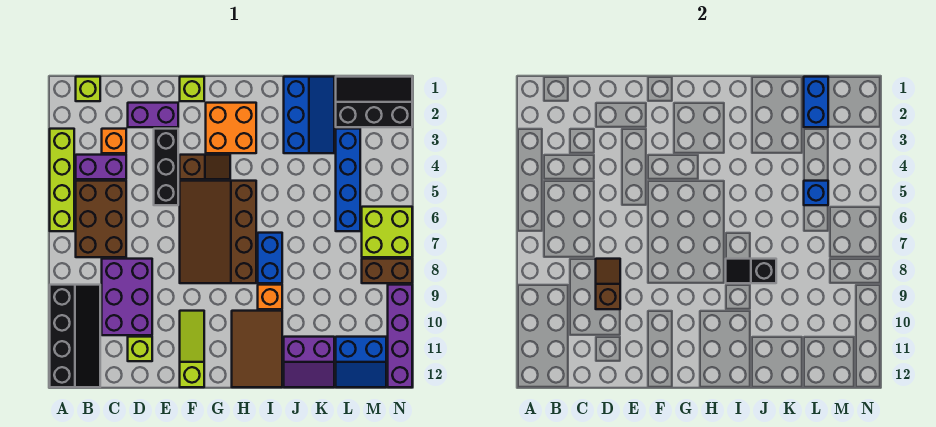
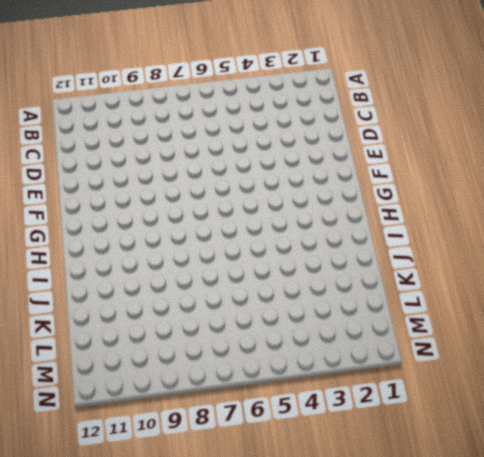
none -> lime 1x4 brick [50,129,74,231]
none -> black 2x4 slope [50,285,100,387]
none -> lime 1x1 brick [76,77,100,101]
none -> purple 1x2 brick [76,155,126,179]

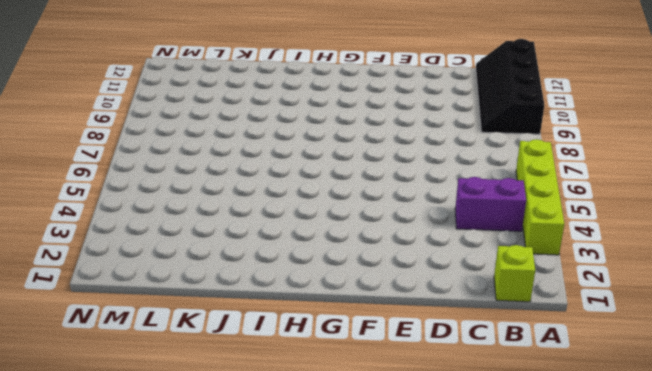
none -> brown 2x3 brick [76,181,126,257]
none -> orange 1x1 brick [102,129,126,153]
none -> purple 2x3 brick [102,259,152,335]
none -> purple 1x2 brick [128,103,178,127]

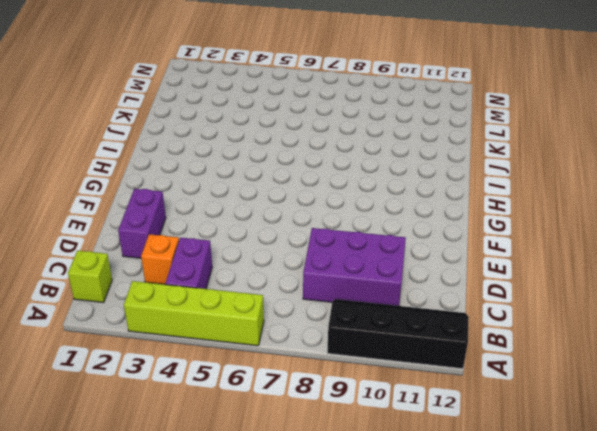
none -> brown 2x3 brick [76,181,126,257]
none -> lime 1x1 brick [128,337,152,361]
none -> black 1x3 brick [154,129,178,205]
none -> lime 1x1 brick [180,77,204,101]

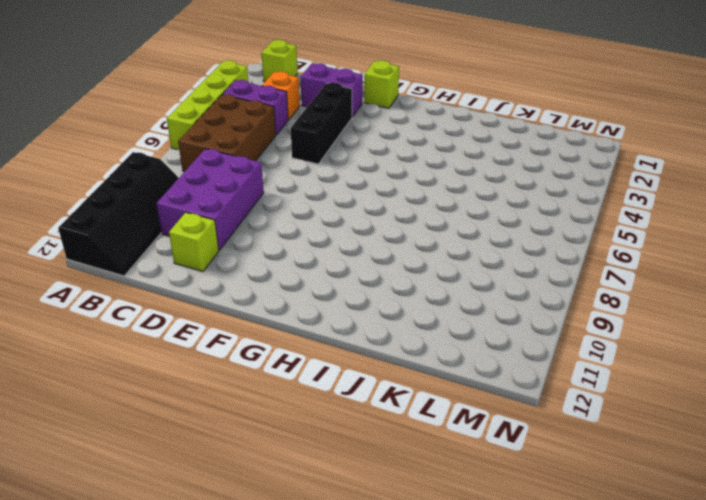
none -> brown 1x2 slope [180,155,230,179]
none -> brown 3x4 slope [180,181,256,283]
none -> lime 1x3 slope [180,311,204,387]
none -> orange 2x2 brick [206,103,256,153]

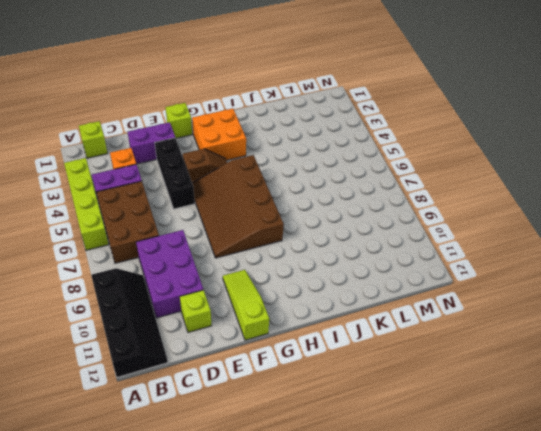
none -> brown 2x3 tile [232,311,282,387]
none -> blue 1x2 brick [258,233,282,283]
none -> orange 1x1 brick [258,285,282,309]
none -> blue 2x3 slope [284,77,334,153]

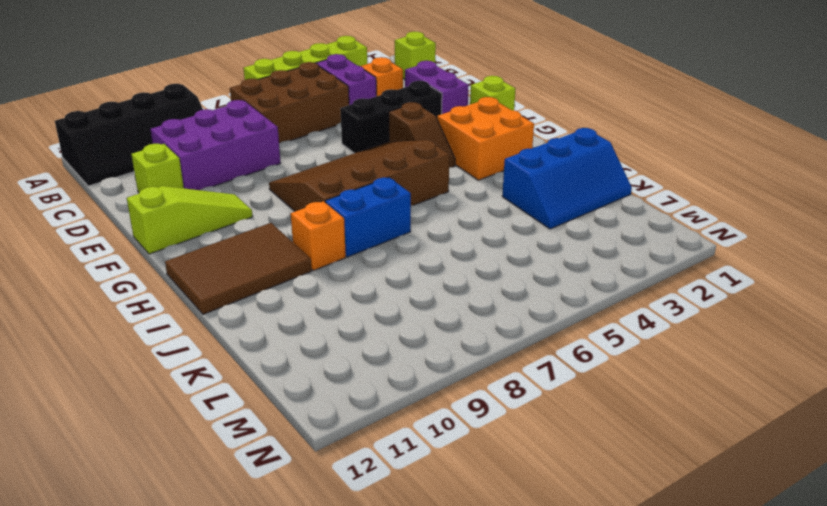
none -> purple 2x2 slope [284,337,334,387]
none -> black 2x3 slope [336,77,412,127]
none -> blue 1x4 brick [336,129,360,231]
none -> blue 2x2 slope [336,337,386,387]

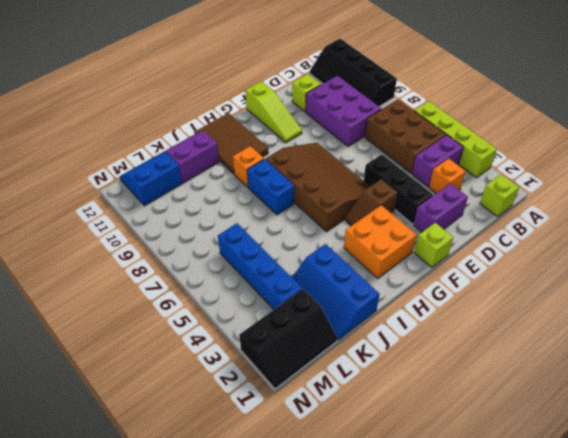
none -> lime 2x2 brick [362,207,412,257]
none -> brown 1x2 brick [362,259,412,283]
none -> purple 1x4 brick [388,285,412,387]
none -> brown 1x2 slope [596,259,620,309]

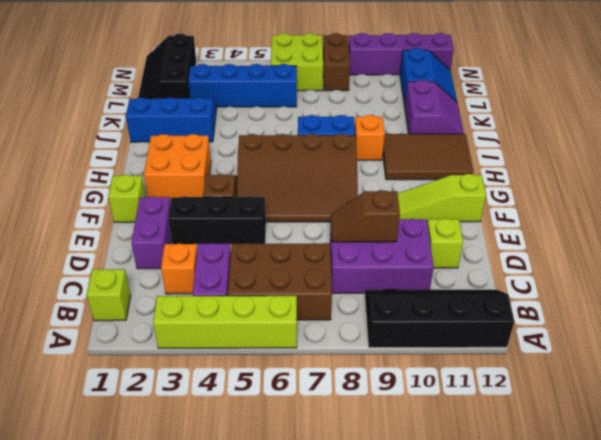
none -> black 1x2 slope [726,259,776,283]
none -> blue 1x2 brick [804,77,828,127]
none -> blue 1x1 brick [804,181,828,205]

